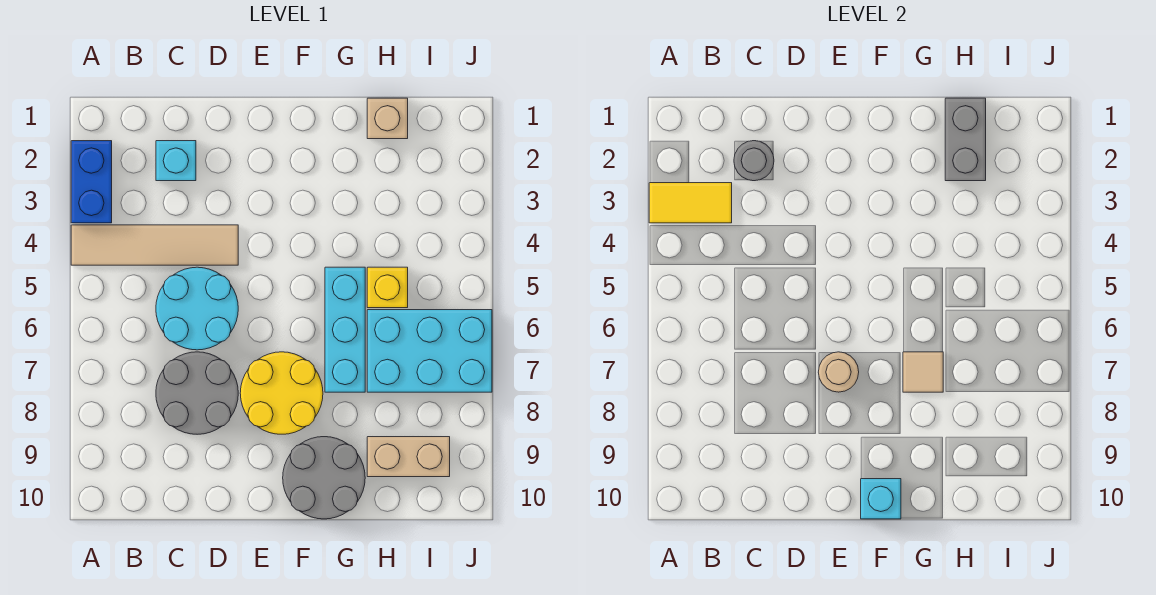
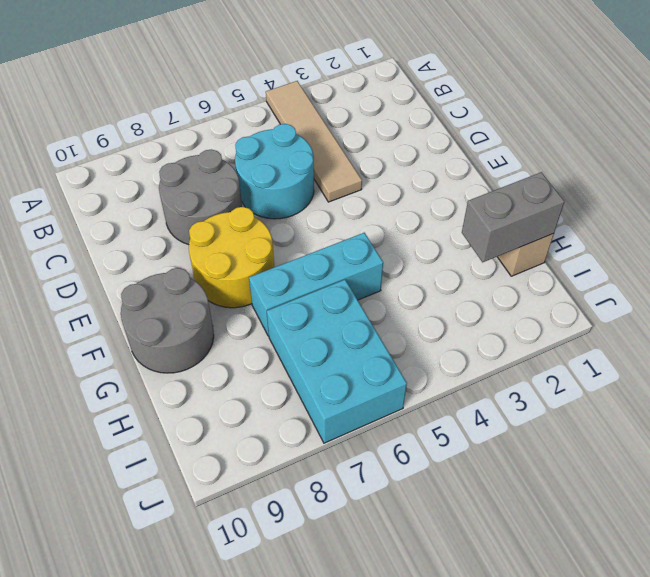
none -> blue 1x2 brick [71,141,112,223]
none -> cyan 1x1 brick [156,141,196,181]
none -> yellow 1x1 brick [367,267,408,308]

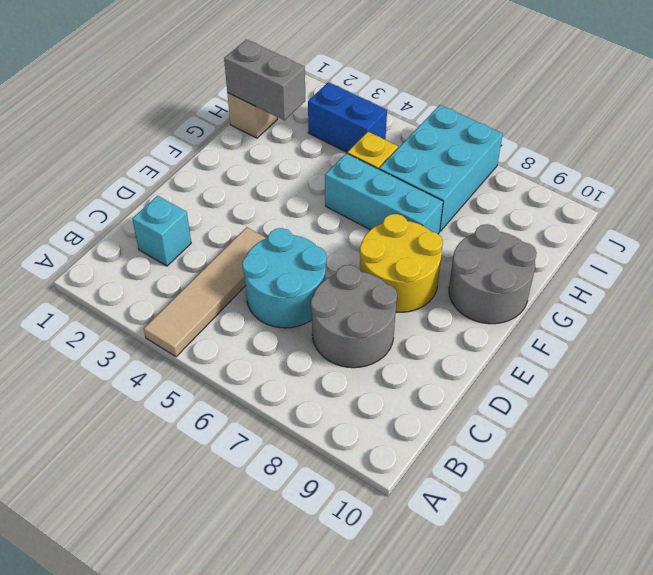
blue 1x2 brick [308,82,387,152] -> blue 1x2 brick moved to [71,141,112,223]
none -> tan 1x2 brick [367,437,450,477]
none -> yellow 1x2 tile [649,183,732,223]
none -> grey 1x1 round brick [734,141,774,181]

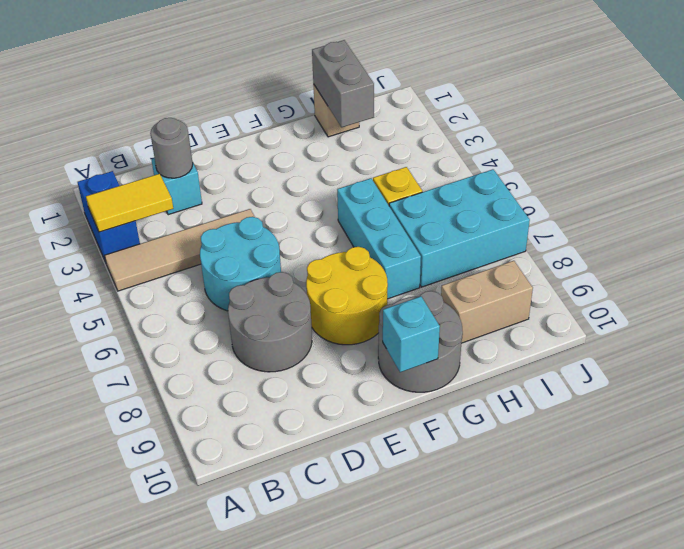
none -> tan 1x1 round brick [818,352,859,392]
none -> tan 1x1 tile [903,352,943,392]

